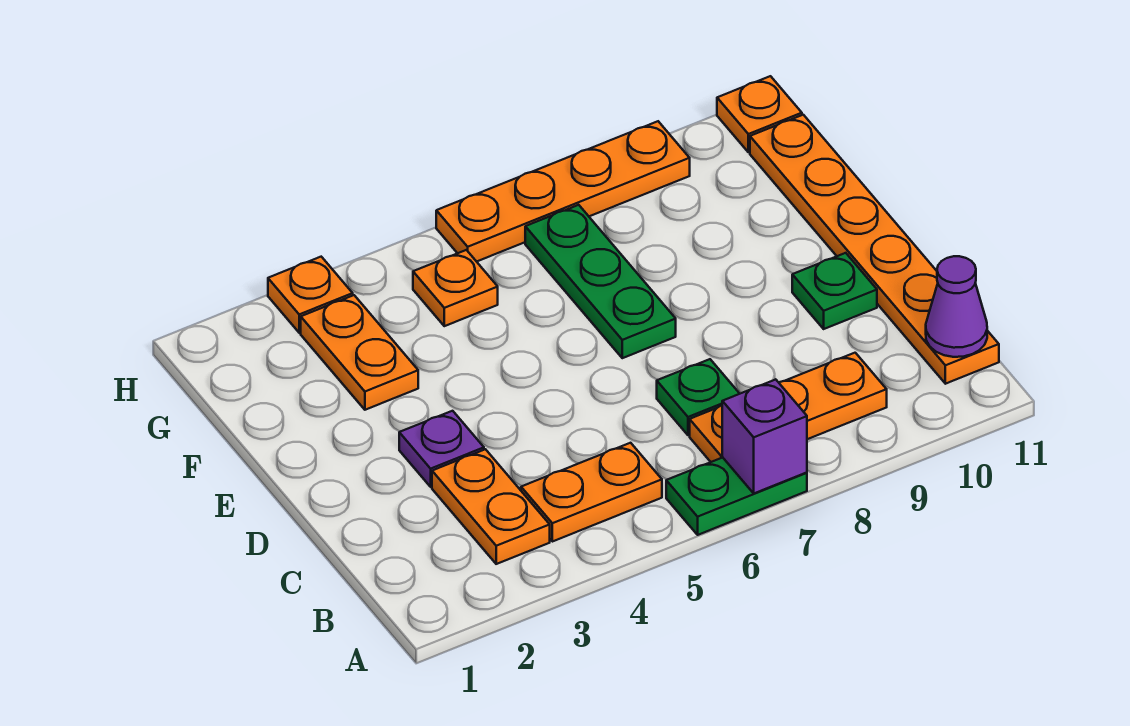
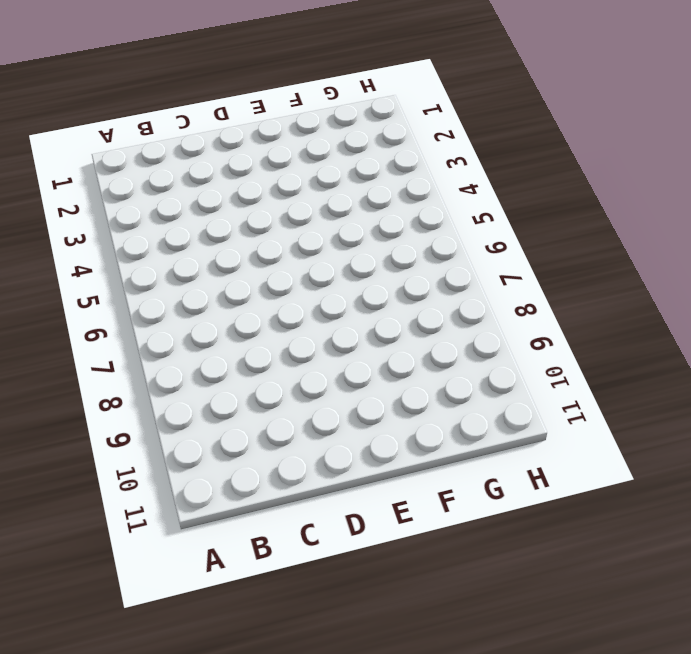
none -> green 1x2 plate [666,458,807,535]
none -> orange 1x2 plate [432,449,550,564]
none -> orange 1x2 plate [521,443,662,542]

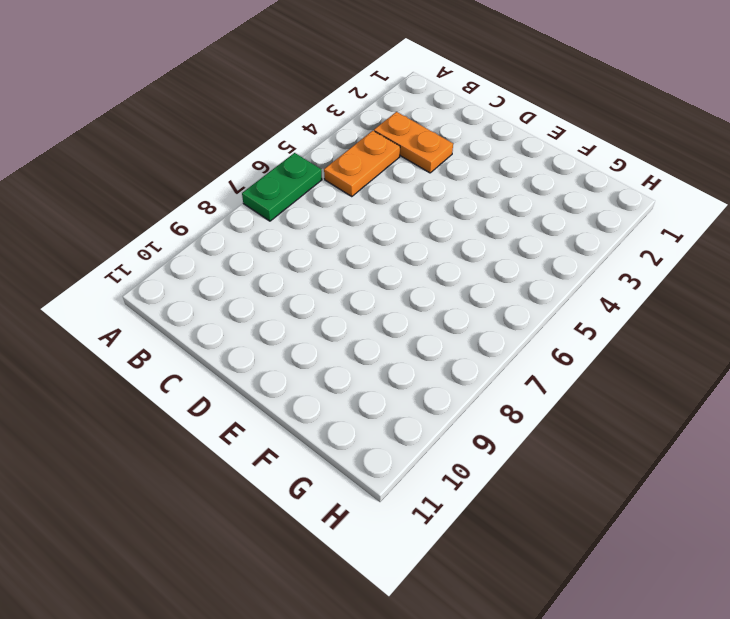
none -> orange 1x3 plate [690,353,887,462]
none -> orange 1x6 plate [750,115,999,384]
none -> green 1x1 plate [657,359,740,435]

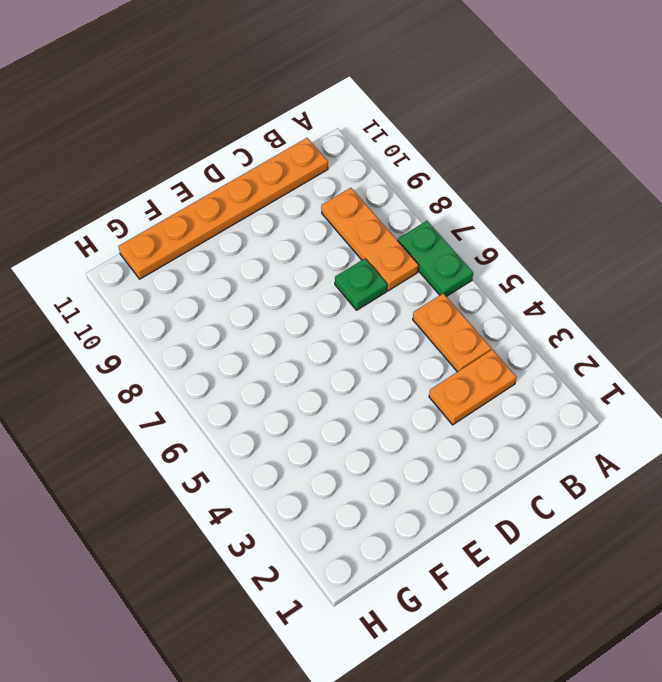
none -> purple 1x1 plate [399,411,484,487]
none -> green 1x1 plate [792,253,877,329]
none -> green 1x3 plate [525,205,676,358]

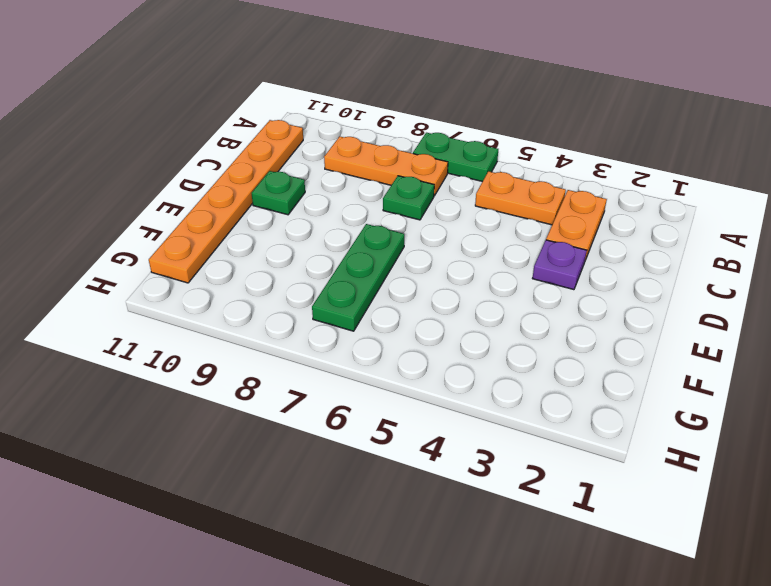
none -> orange 1x2 plate [301,295,418,410]
none -> orange 1x1 plate [413,250,498,326]
none -> orange 1x1 plate [268,257,353,333]

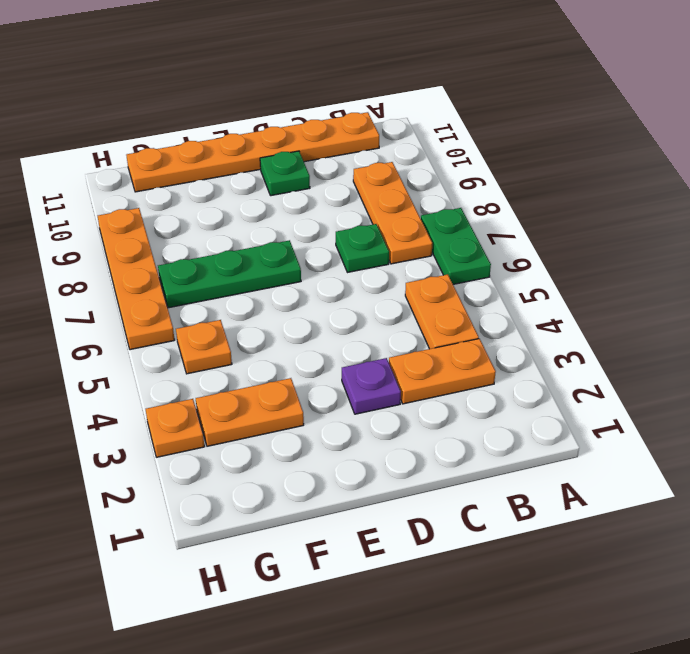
none -> orange 1x1 plate [717,76,802,152]
none -> purple 1x1 brick [722,379,807,493]
none -> purple 1x1 cone [926,256,987,357]

